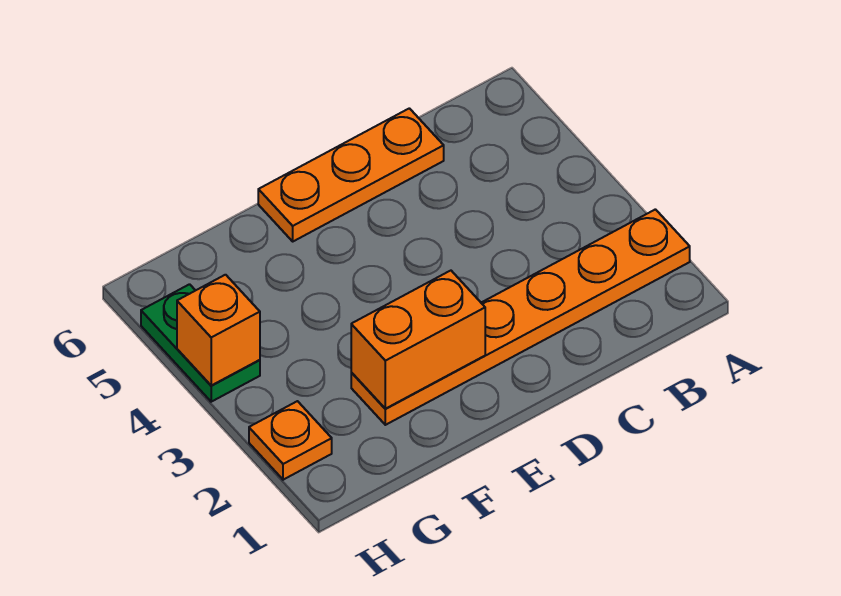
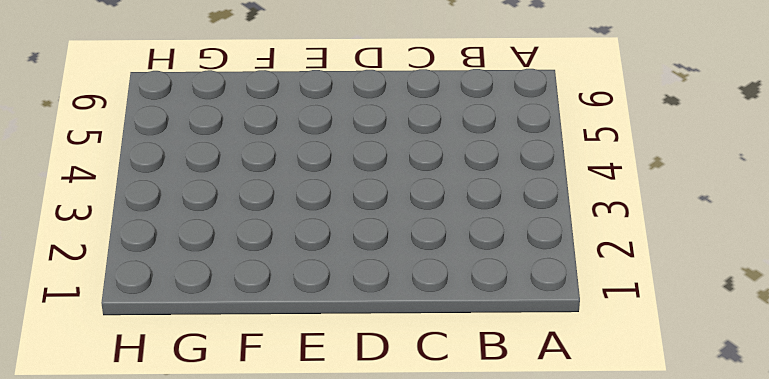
none -> orange 1x6 plate [351,209,690,425]
none -> orange 1x3 plate [258,108,444,241]

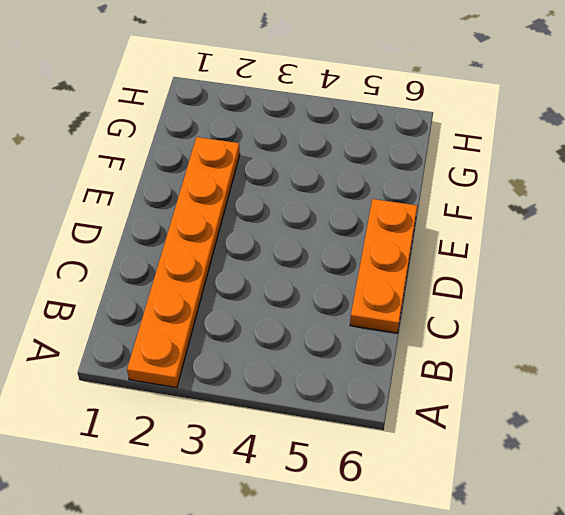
none -> orange 1x1 plate [249,401,332,480]
none -> green 1x2 plate [141,284,260,402]

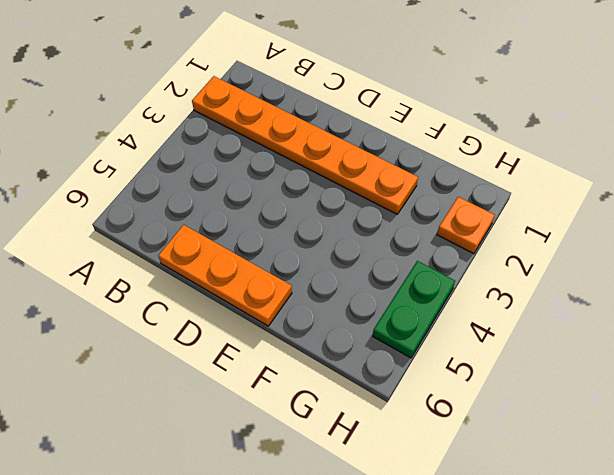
none -> orange 1x2 brick [351,271,485,409]
none -> orange 1x1 brick [177,275,260,385]

